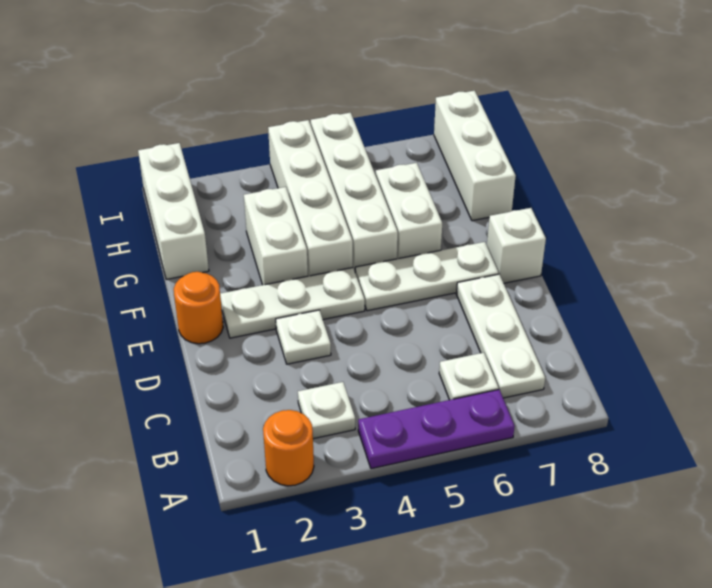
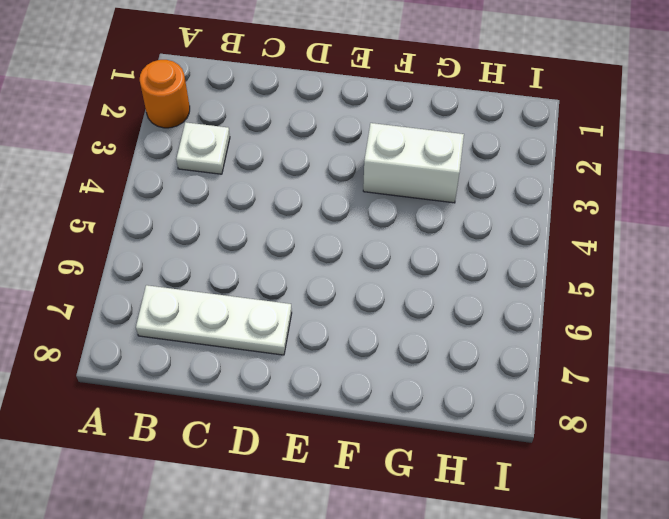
none -> purple 1x3 plate [358,389,515,469]
none -> white 1x1 plate [439,353,499,400]
none -> white 1x1 plate [276,310,331,364]

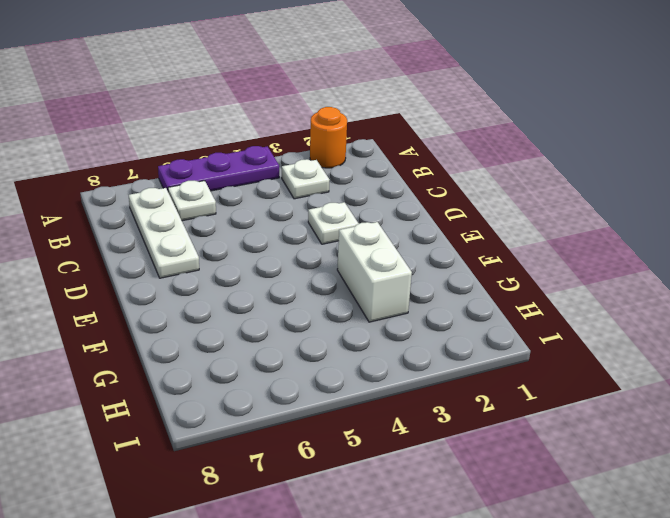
none -> orange 1x1 round brick [174,272,223,344]
none -> white 1x3 plate [220,268,365,338]
none -> white 1x3 plate [355,242,499,311]

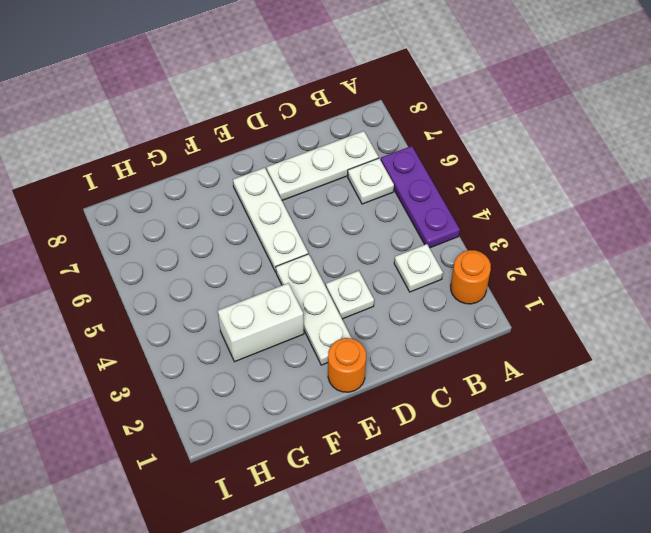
none -> white 1x1 brick [487,208,546,283]
none -> white 1x4 brick [268,120,353,276]
none -> white 1x4 brick [311,113,398,271]

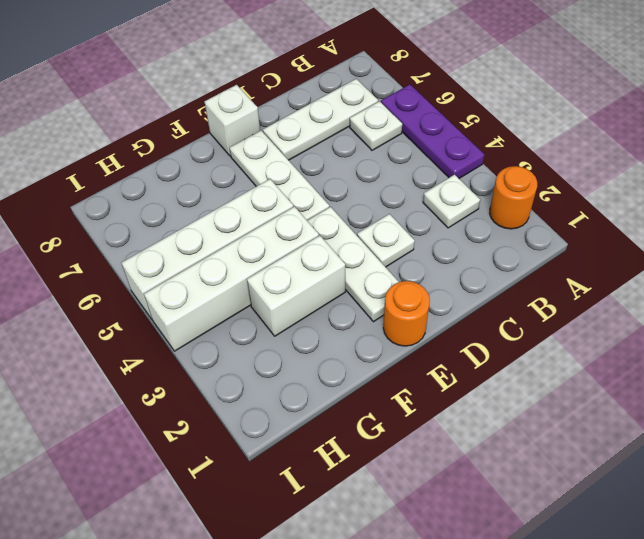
none -> white 1x2 brick [376,163,442,259]
none -> white 1x3 brick [138,143,209,279]
none -> white 1x3 brick [434,91,516,221]

